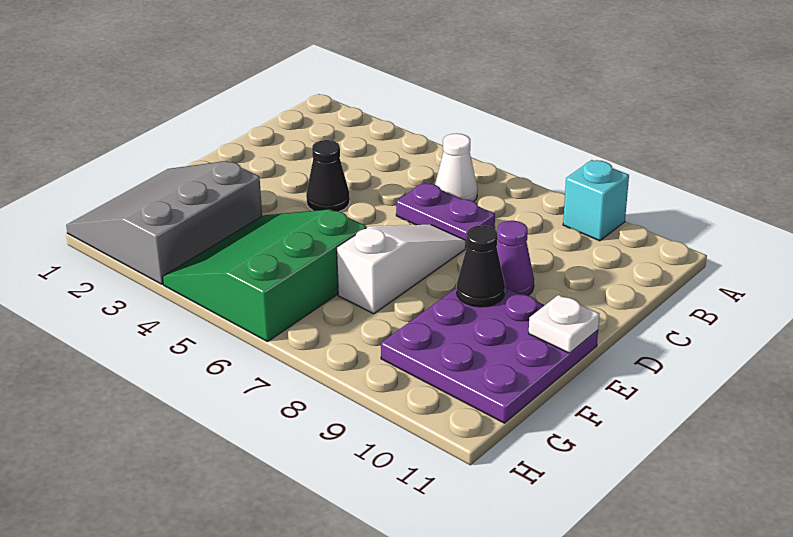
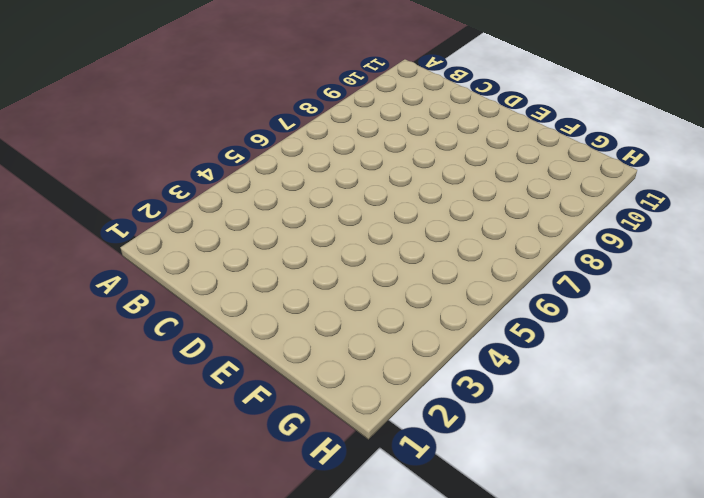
none -> cyan 1x1 brick [563,160,629,241]
none -> white 1x1 cone [435,133,478,202]

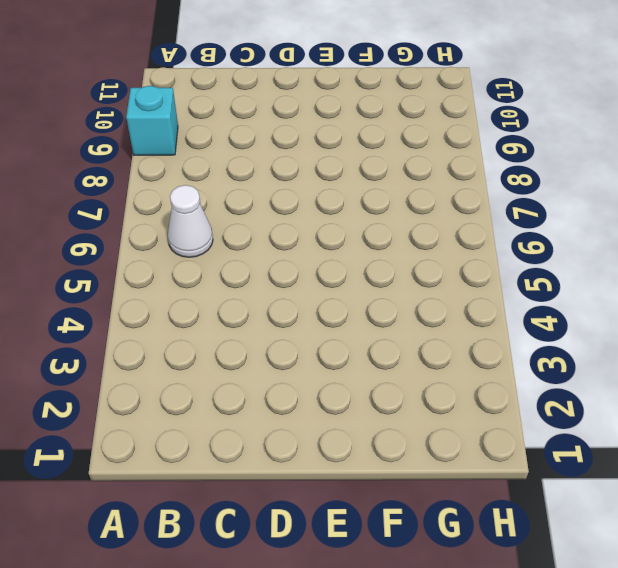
none -> purple 1x2 plate [396,183,495,248]
none -> black 1x1 cone [306,140,350,212]

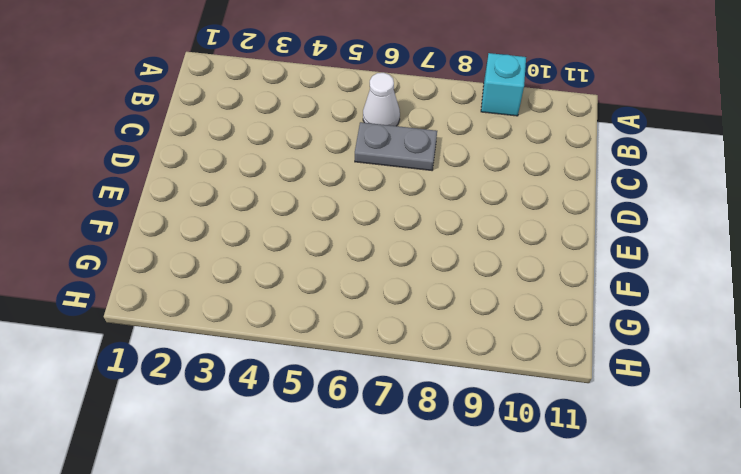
grey 1x2 plate [355,122,437,170] -> purple 1x2 plate [396,183,495,248]
none -> black 1x1 cone [306,140,350,212]
none -> white 1x3 slope [337,225,466,314]

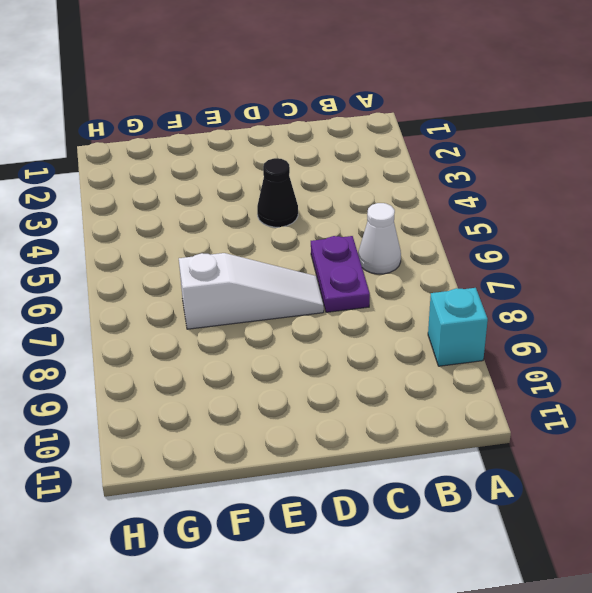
none -> purple 1x1 cone [497,221,534,296]
none -> purple 3x3 plate [381,287,598,423]

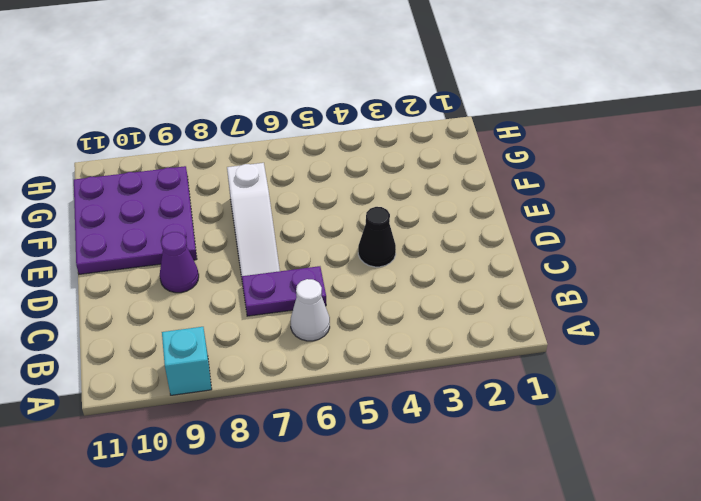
none -> grey 3x3 slope [66,161,262,284]
none -> green 3x3 slope [163,209,366,342]

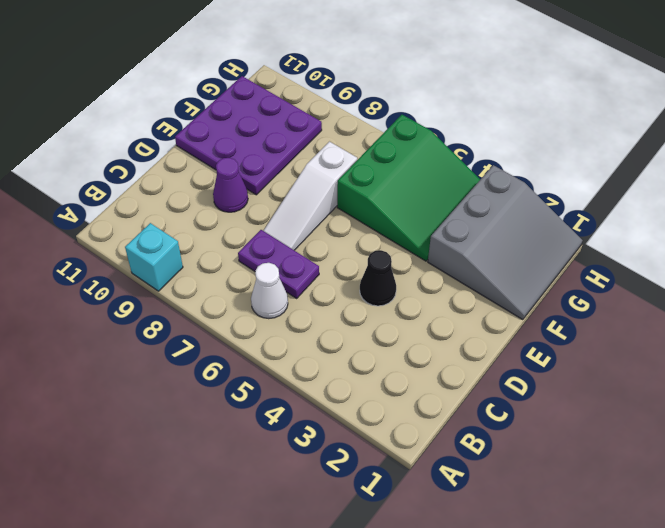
none -> black 1x1 cone [457,225,505,307]
none -> white 1x1 plate [529,295,599,353]

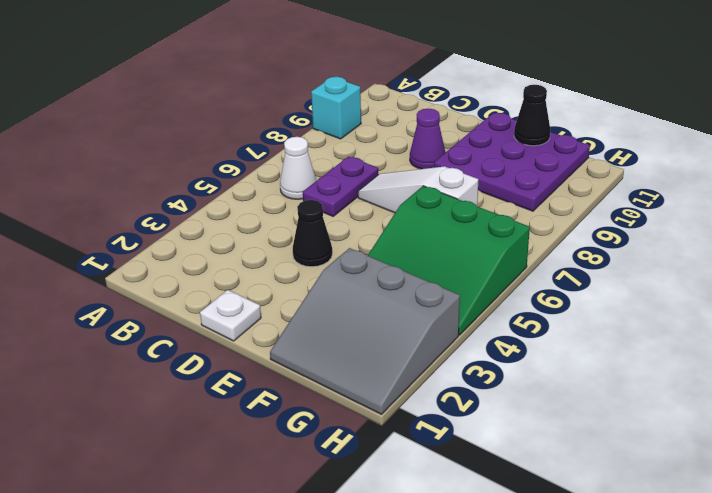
white 1x1 plate [200,290,261,341] -> white 1x1 plate moved to [529,295,599,353]
black 1x1 cone [514,85,550,146] -> black 1x1 cone moved to [457,225,505,307]

